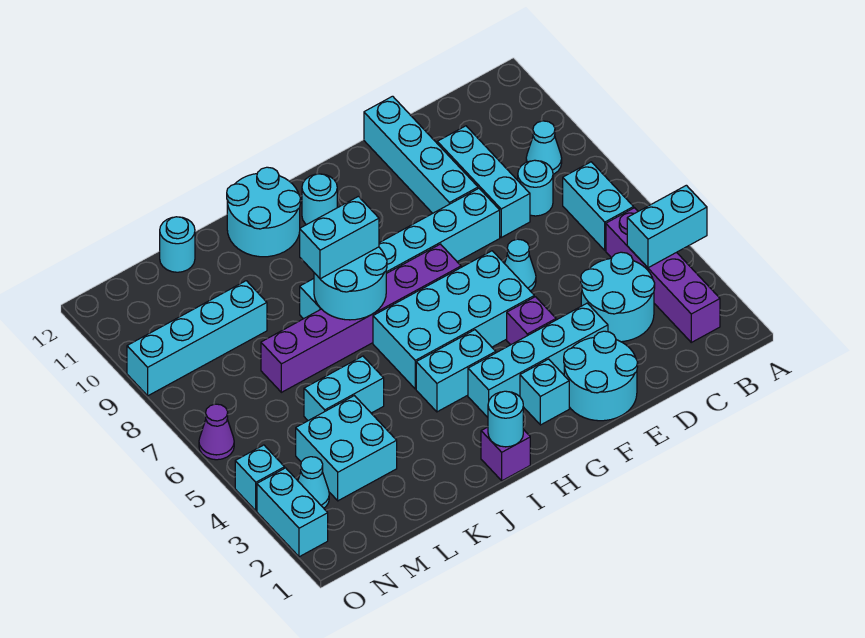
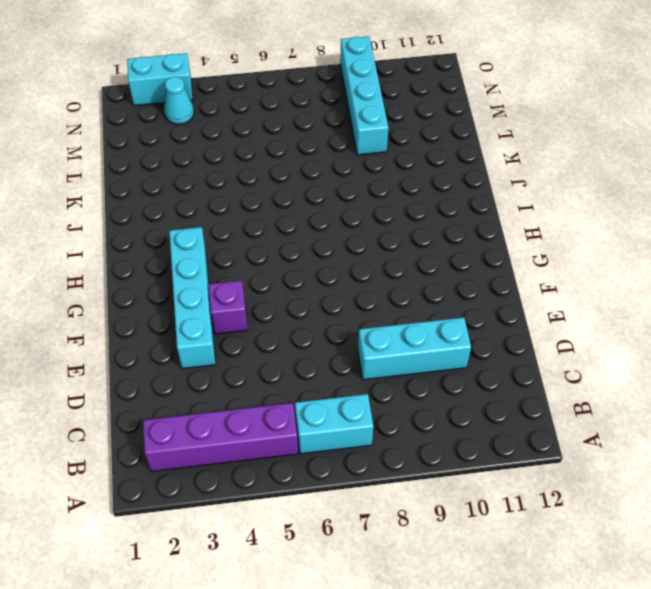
none -> cyan 1x1 cone [526,121,562,174]
none -> cyan 2x2 round brick [581,252,655,342]
none -> cyan 1x1 round brick [518,160,553,216]
none -> cyan 2x2 round brick [564,331,638,421]

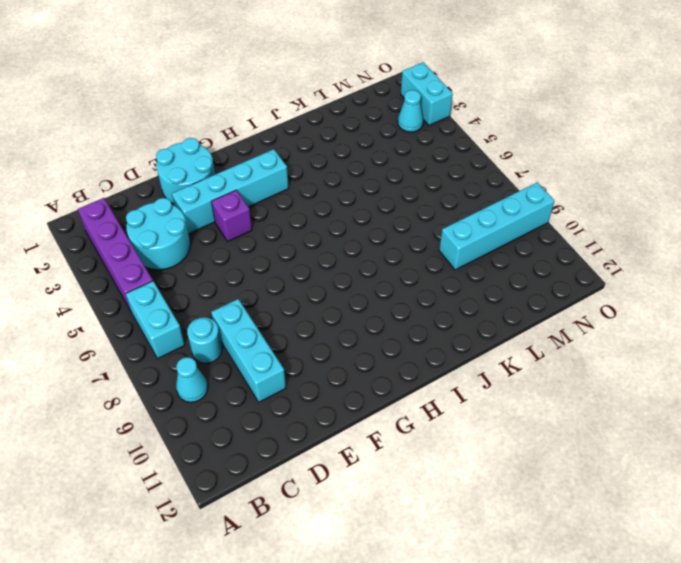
none -> cyan 1x1 cone [505,239,536,291]
none -> cyan 1x6 brick [300,188,500,319]
none -> cyan 1x4 brick [364,96,478,213]
none -> cyan 2x4 brick [373,251,534,389]

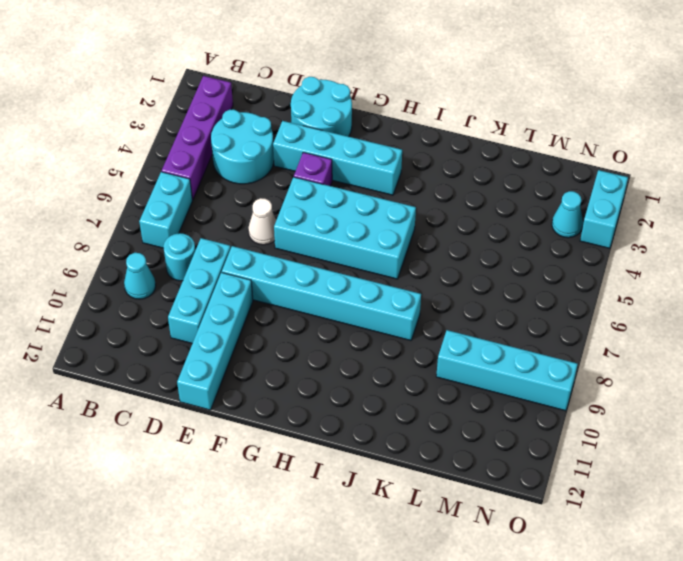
white 1x1 cone [248,198,276,245] -> cyan 1x1 cone [505,239,536,291]
none -> cyan 1x1 brick [520,359,569,425]
none -> purple 1x6 brick [261,244,461,392]
none -> cyan 1x2 brick [416,330,496,412]
none -> cyan 1x1 round brick [302,174,337,225]

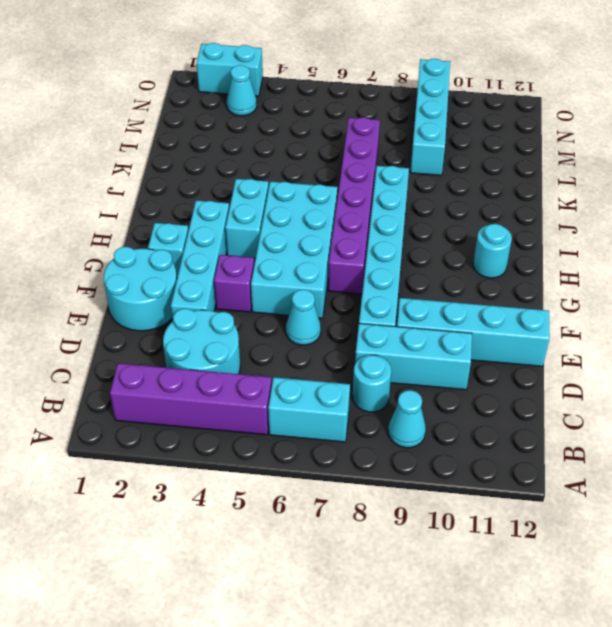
none -> purple 1x1 brick [481,427,530,481]
none -> cyan 2x2 round brick [227,167,301,257]
none -> cyan 1x2 brick [304,356,384,421]
none -> cyan 2x2 brick [296,396,397,501]

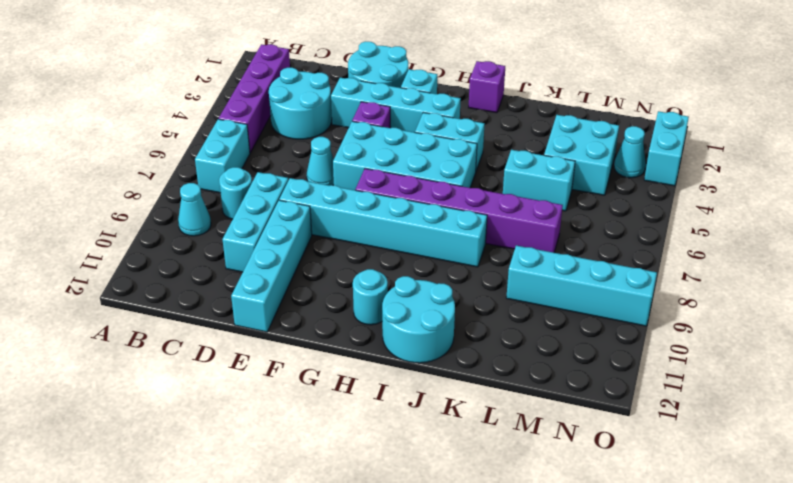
none -> cyan 1x1 round brick [160,217,195,272]
none -> cyan 1x1 brick [235,445,285,511]
none -> purple 1x1 cone [199,404,234,460]
none -> cyan 1x2 brick [627,185,707,268]

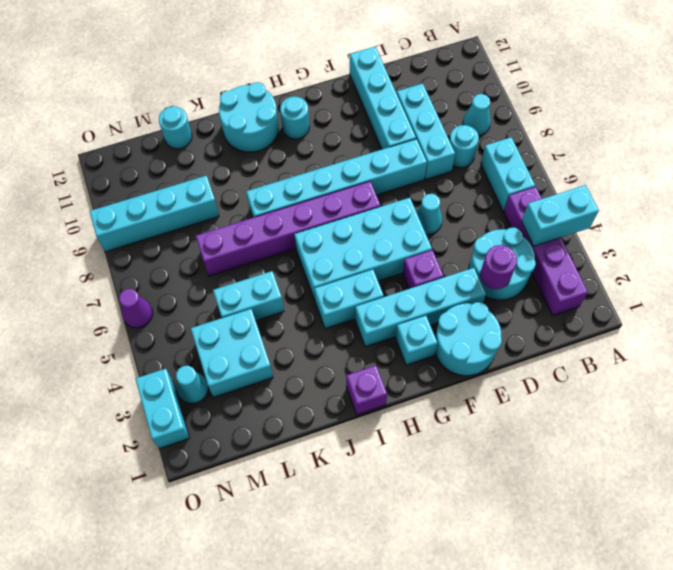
purple 1x1 round brick [480,245,517,289] -> none
none -> cyan 1x1 brick [235,445,285,511]
none -> cyan 1x1 round brick [488,391,523,447]
none -> cyan 2x2 round brick [314,247,387,320]
none -> cyan 1x2 brick [300,196,379,279]

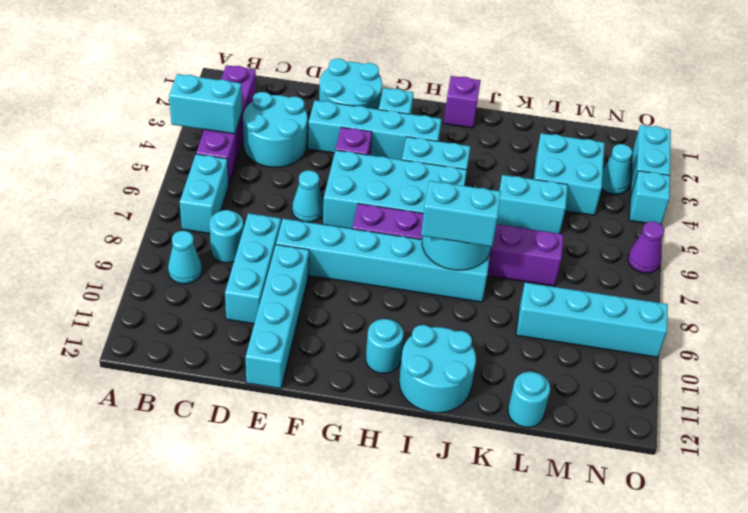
none -> cyan 1x1 round brick [488,391,523,447]

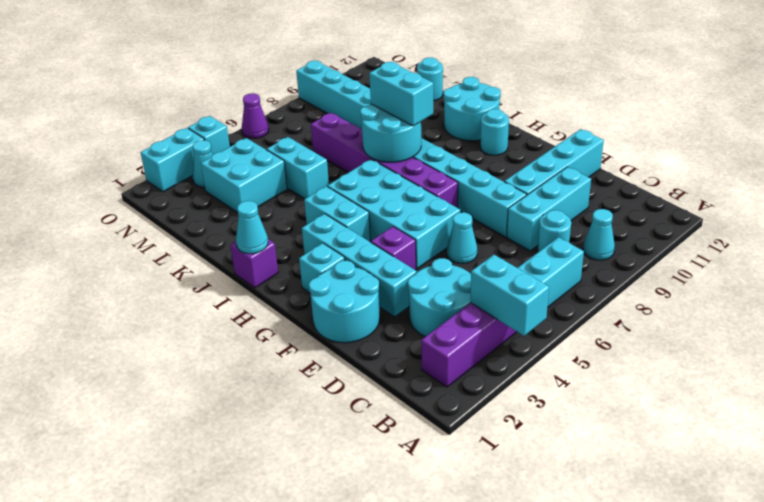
cyan 1x1 cone [236,201,268,254] -> cyan 1x1 round brick [488,391,523,447]

